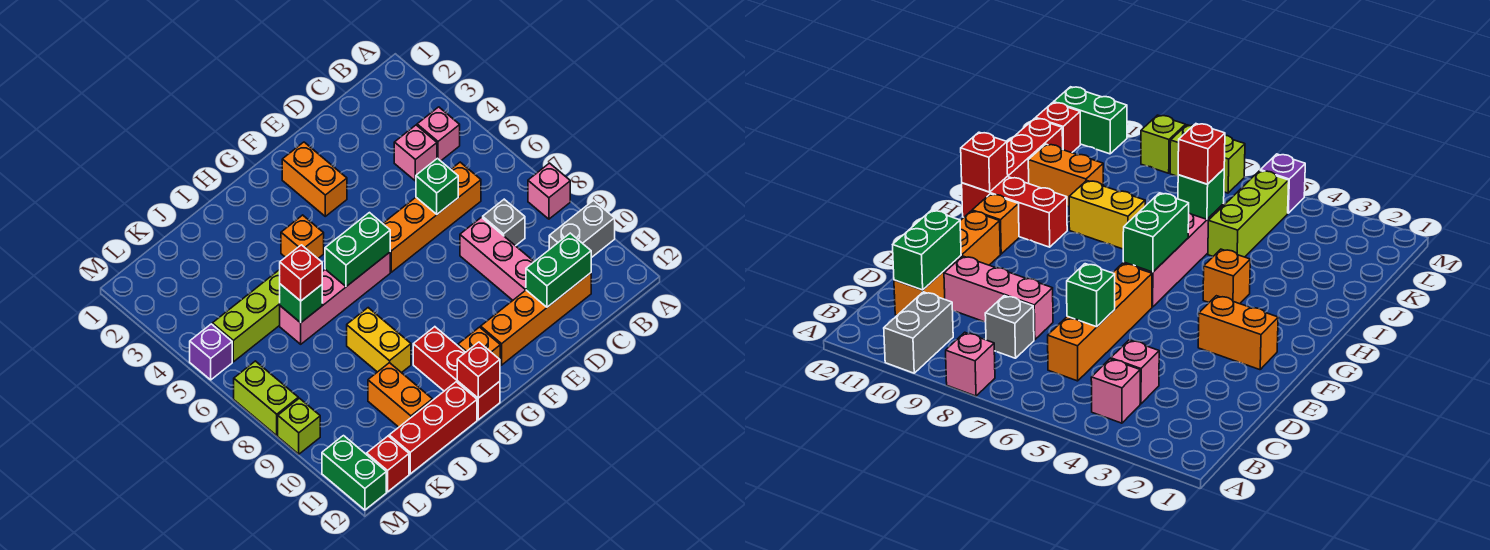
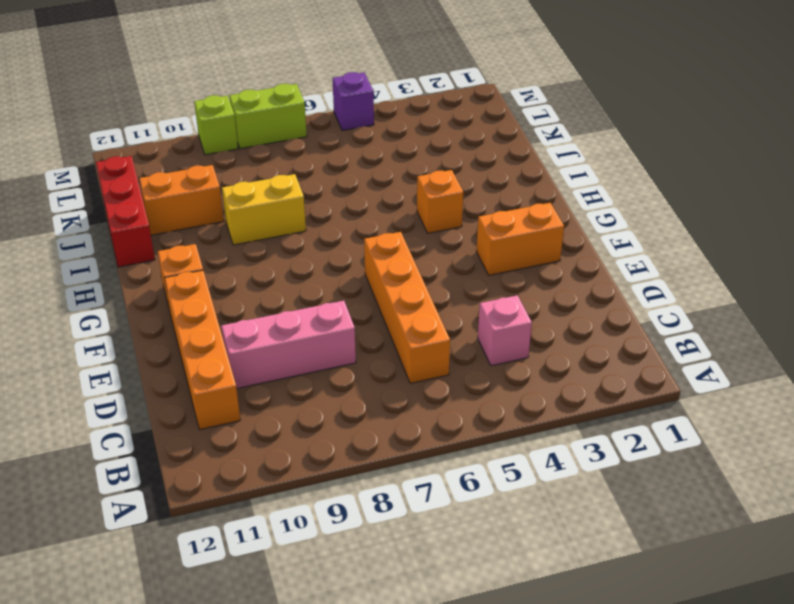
none -> pink 1x1 brick [528,163,570,219]
none -> grey 1x2 brick [549,200,615,258]
none -> pink 1x1 brick [417,107,460,161]

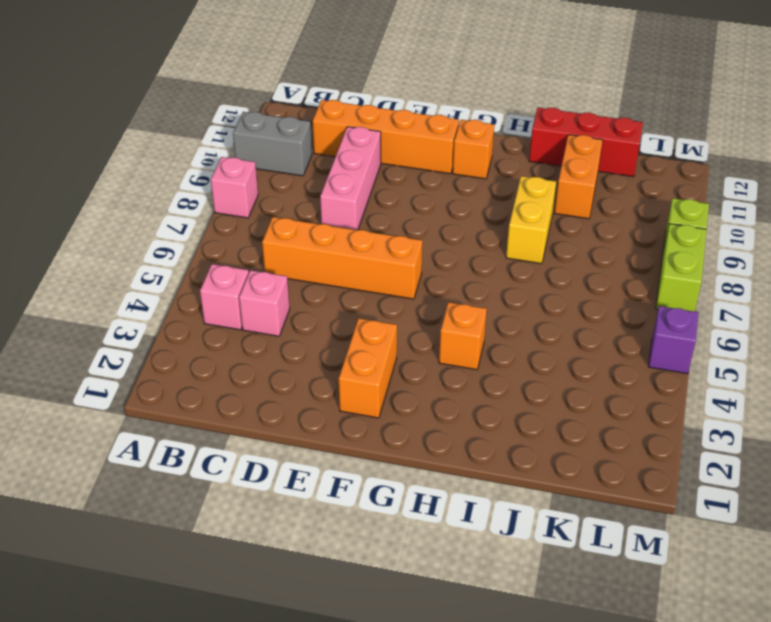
none -> grey 1x1 brick [483,199,525,246]
none -> pink 1x4 brick [280,252,390,344]
none -> red 1x3 brick [413,327,500,420]

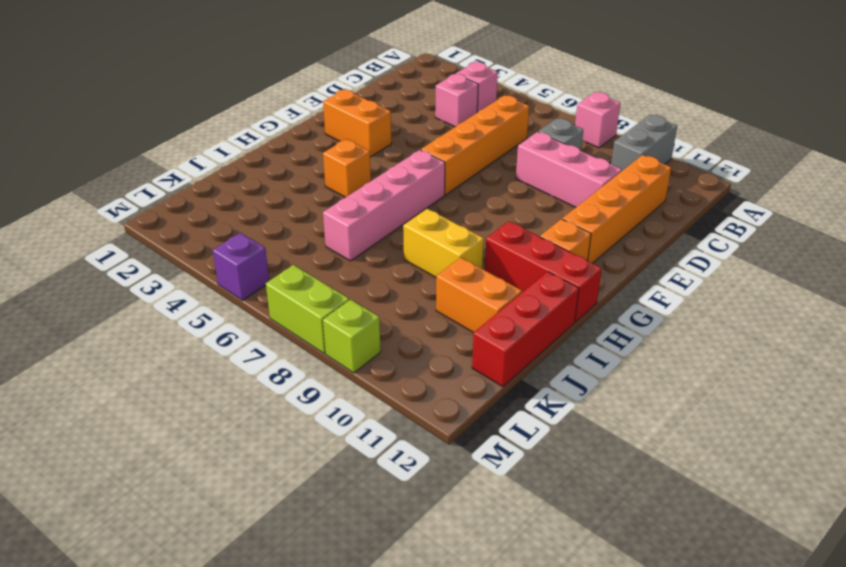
none -> lime 1x3 brick [212,270,280,362]
none -> red 1x1 brick [367,436,409,492]
none -> green 1x2 brick [322,436,386,510]

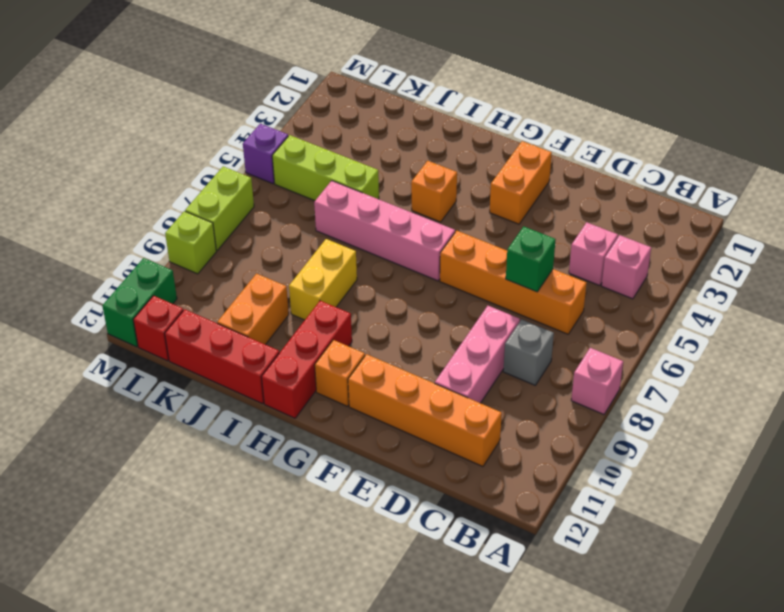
none -> grey 1x2 brick [549,200,615,258]
none -> green 1x2 brick [526,233,591,307]
none -> green 1x2 brick [325,213,390,287]

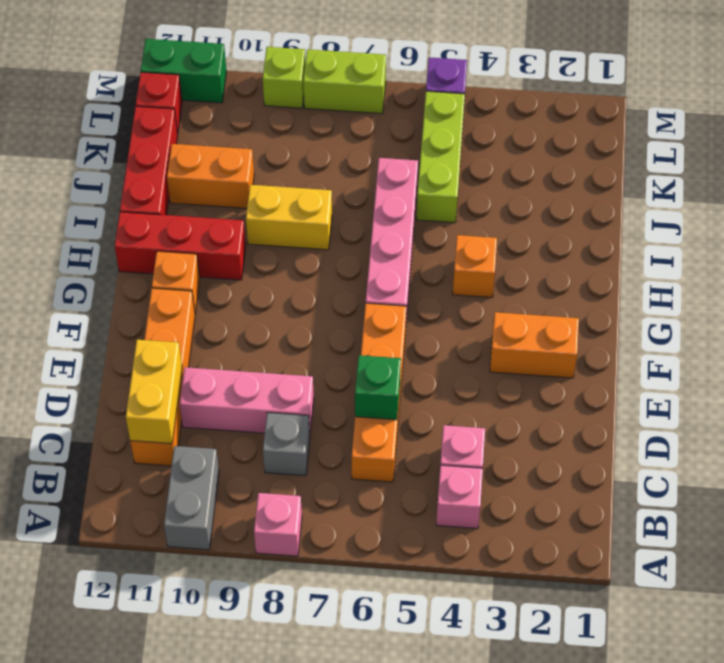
yellow 1x2 brick [126,340,182,444] -> green 1x2 brick [526,233,591,307]
none -> green 1x2 brick [325,213,390,287]
none -> red 1x1 brick [457,342,500,398]
none -> green 1x1 brick [280,284,322,323]

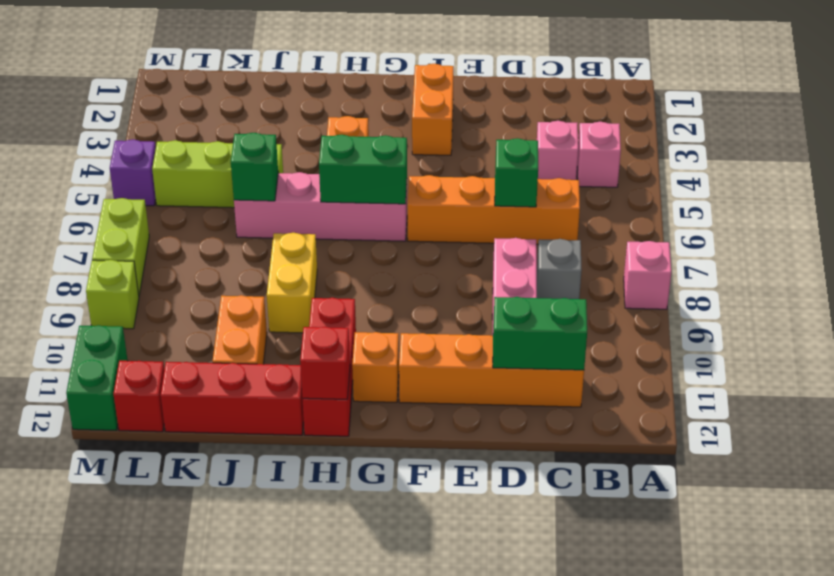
none -> grey 1x2 brick [549,200,615,258]
none -> red 1x1 brick [280,245,322,301]

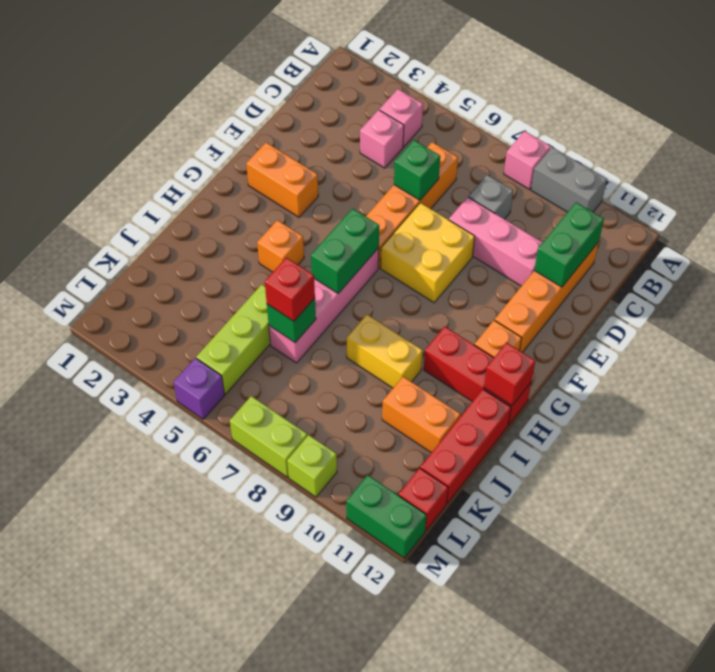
grey 1x2 brick [531,147,607,212] -> grey 1x2 brick turned to [549,200,615,258]
yellow 2x2 brick [381,203,475,303] -> none

